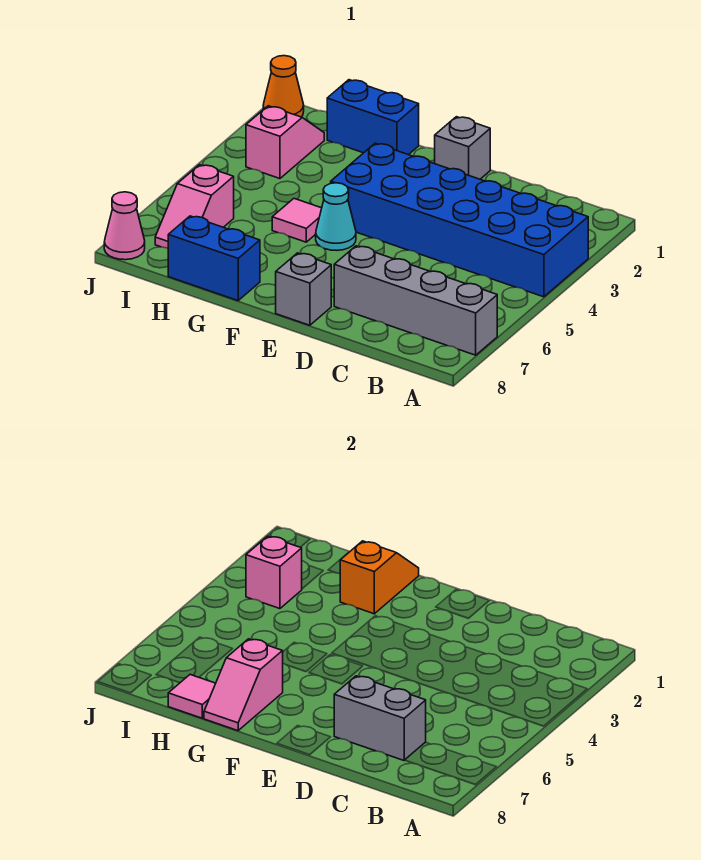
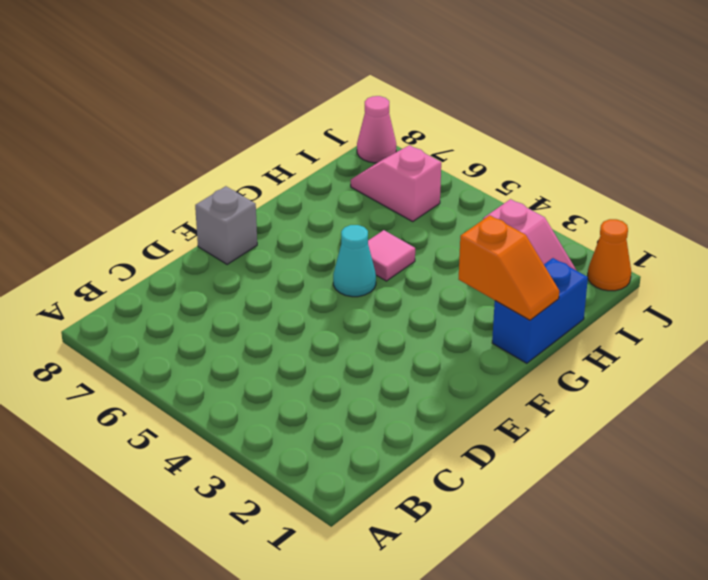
none -> blue 2x6 brick [331,143,588,297]
none -> grey 1x4 brick [334,246,497,355]
none -> grey 1x1 brick [435,117,490,179]

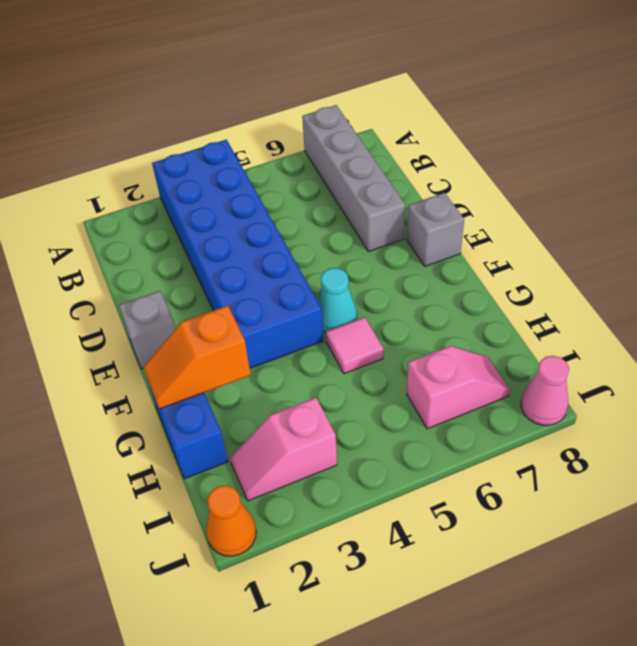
none -> blue 1x2 brick [168,216,260,301]
none -> grey 1x2 brick [334,676,426,760]
none -> pink 1x2 slope [204,639,283,731]

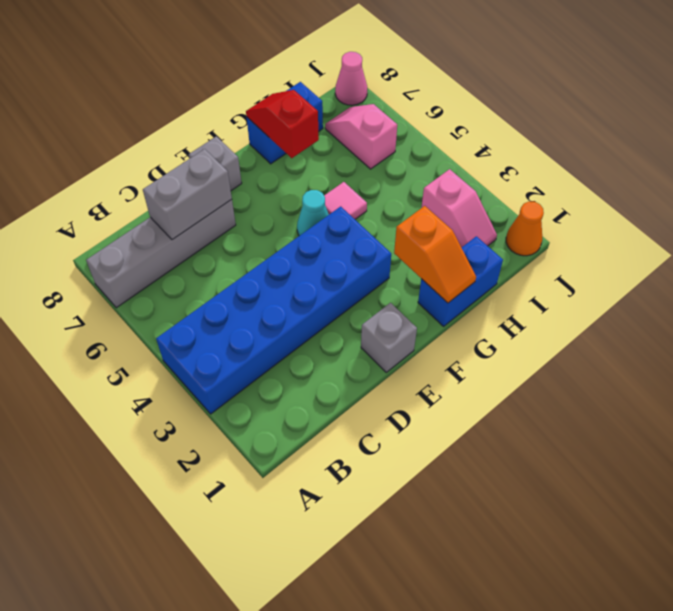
red 1x2 slope [246,90,319,158] -> pink 1x2 slope [204,639,283,731]
none -> pink 1x1 tile [168,675,216,718]
none -> pink 1x1 brick [246,536,302,609]

